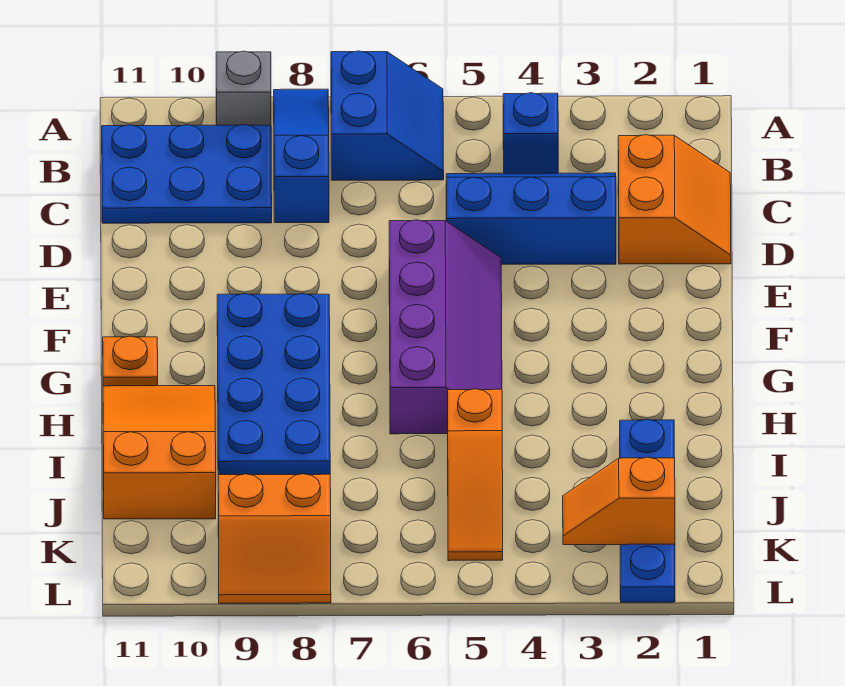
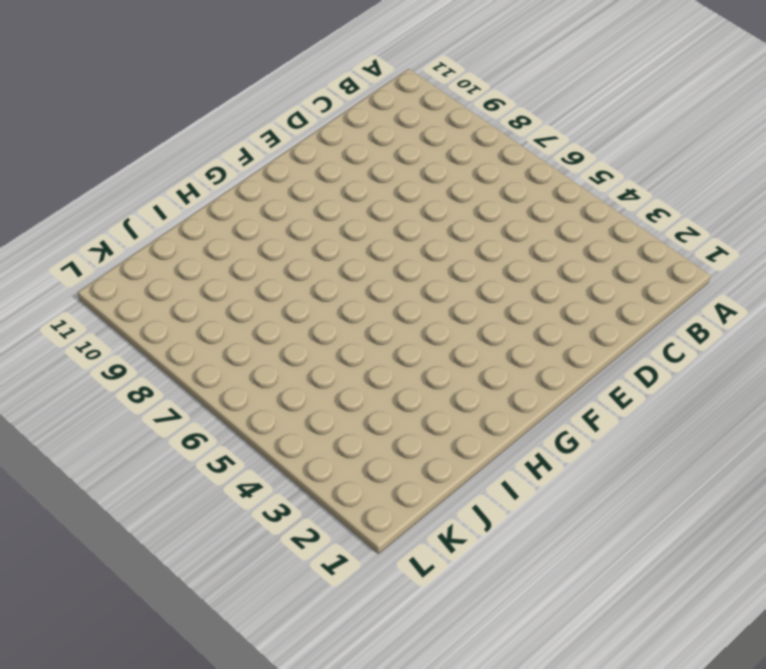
none -> blue 2x2 slope [331,51,444,180]
none -> blue 1x3 slope [274,89,329,223]
none -> grey 1x1 brick [216,51,271,125]

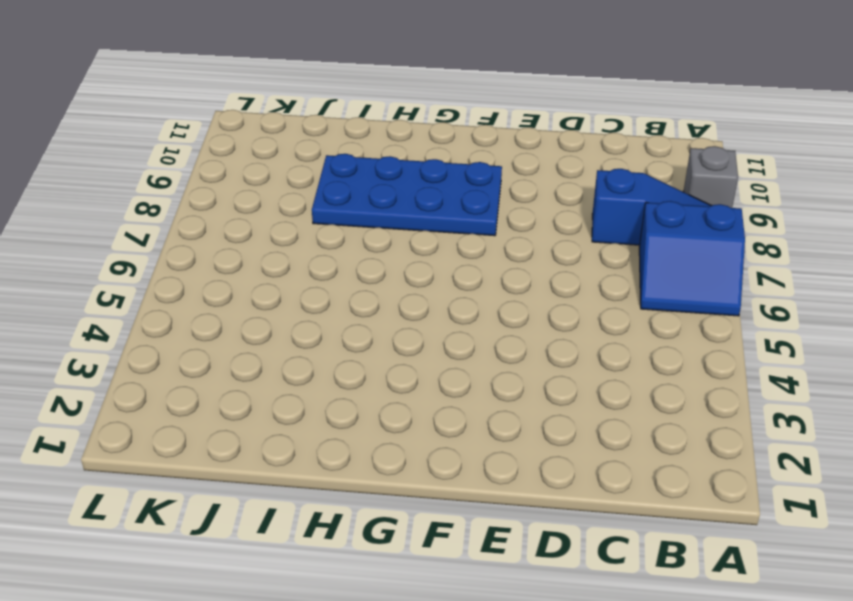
none -> blue 1x1 brick [503,93,558,173]
none -> blue 2x3 plate [102,125,272,223]
none -> orange 2x2 slope [618,135,731,264]

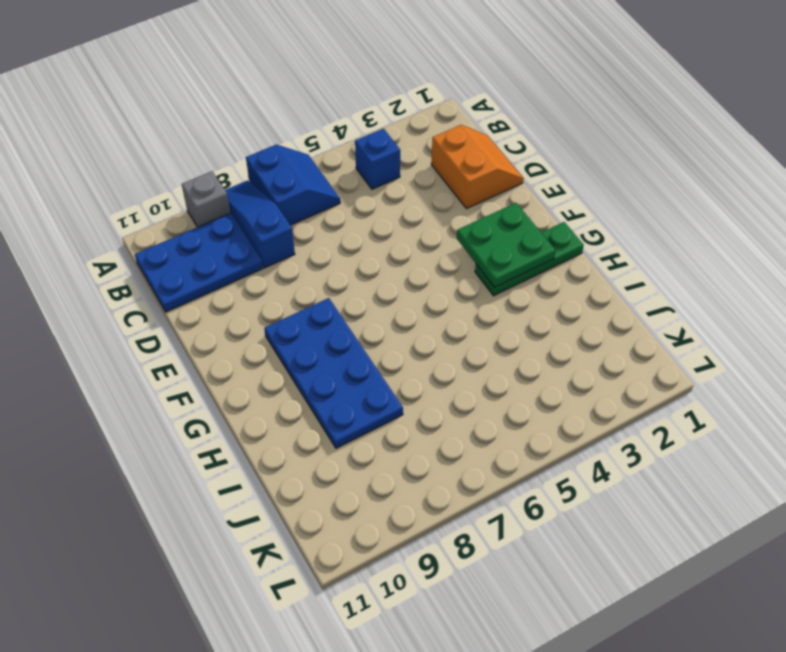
green 2x2 plate [457,203,556,287] -> none
green 1x3 plate [475,222,584,296] -> none
none -> blue 2x3 slope [446,173,616,264]
none -> purple 2x4 slope [389,220,502,434]
none -> orange 1x1 plate [103,336,158,386]

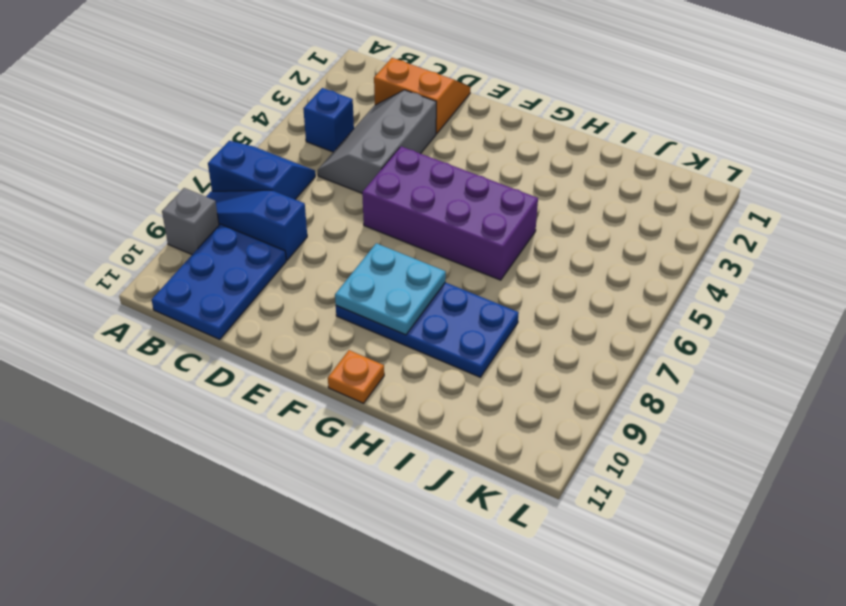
grey 2x3 slope [318,90,436,193] -> blue 2x3 slope [446,173,616,264]
purple 2x4 brick [362,146,538,280] -> purple 2x4 slope [389,220,502,434]
cyan 2x2 plate [335,243,446,335] -> none
none -> orange 2x3 slope [103,386,216,519]
none -> blue 1x4 plate [620,419,675,602]
none -> orange 1x3 slope [448,389,503,561]

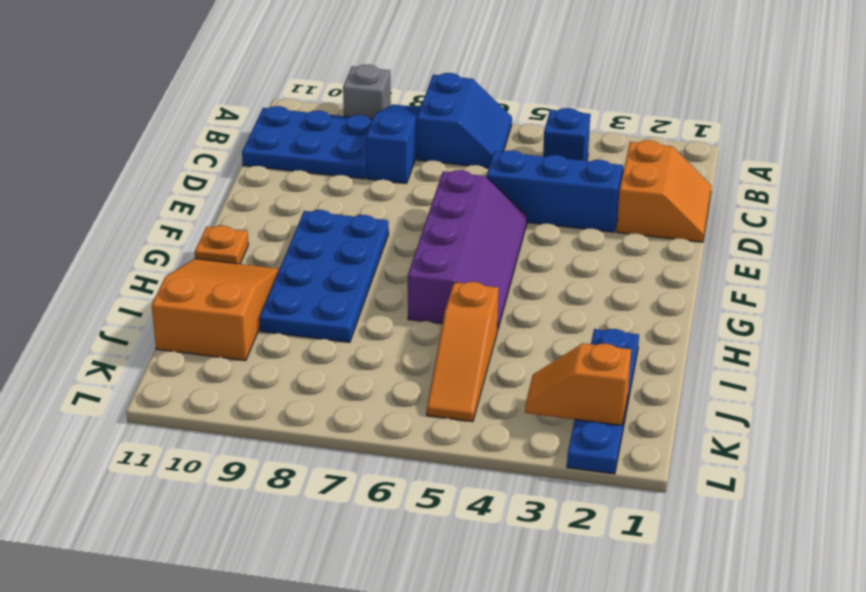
none -> orange 2x2 slope [218,474,331,603]

